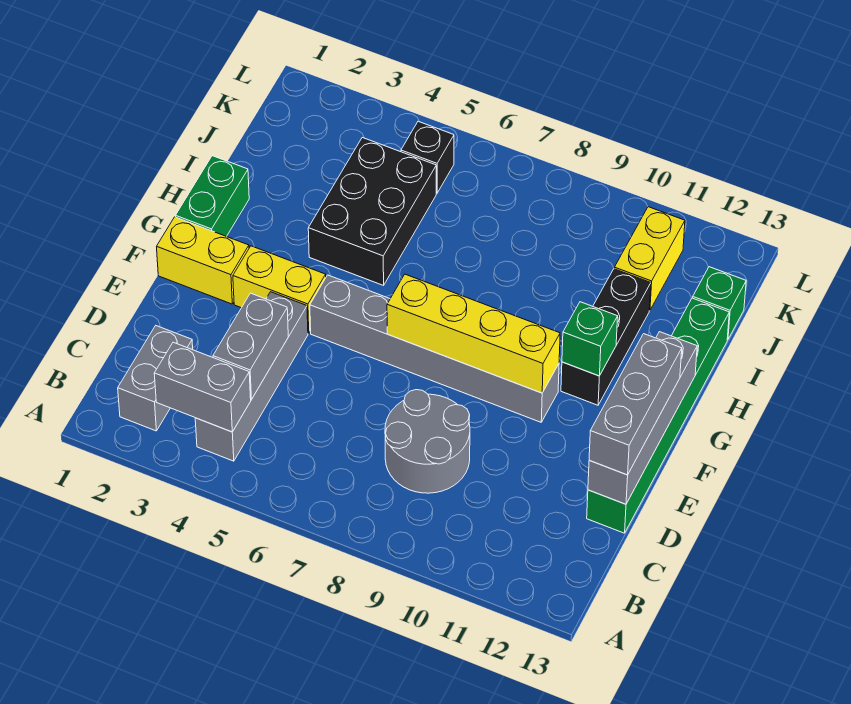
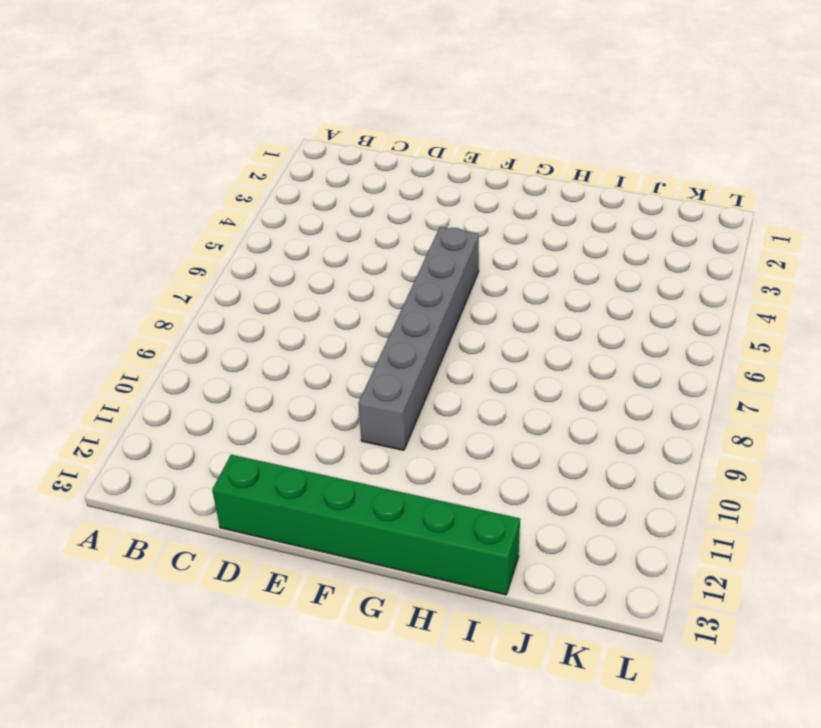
none -> grey 1x2 brick [118,326,193,431]
none -> grey 1x4 brick [195,292,308,461]
none -> grey 2x2 round brick [385,390,470,493]

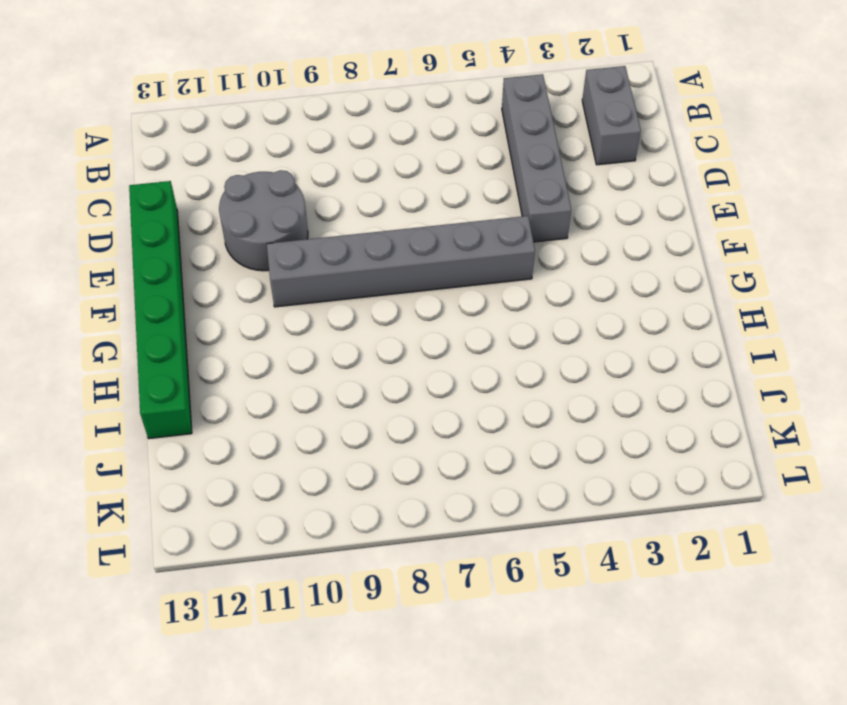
grey 2x2 round brick [219,170,308,271] -> grey 2x2 round brick moved to [385,390,470,493]
none -> yellow 1x2 brick [157,217,249,304]
none -> yellow 1x2 brick [233,246,326,333]
none -> green 1x2 brick [175,156,249,237]

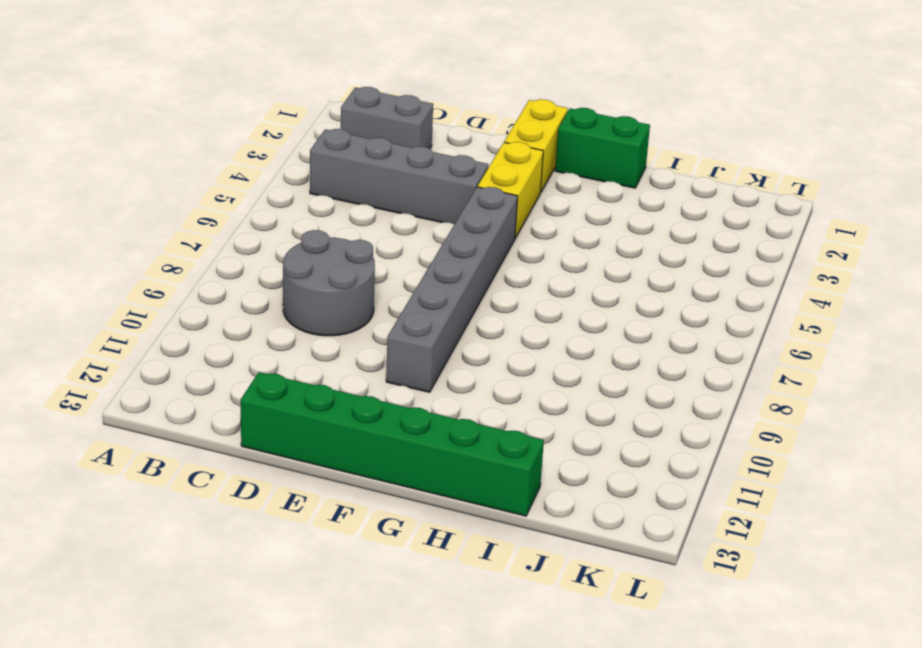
none -> black 1x3 brick [561,269,651,405]
none -> black 2x3 brick [308,138,436,285]
none -> yellow 1x2 brick [614,207,685,310]

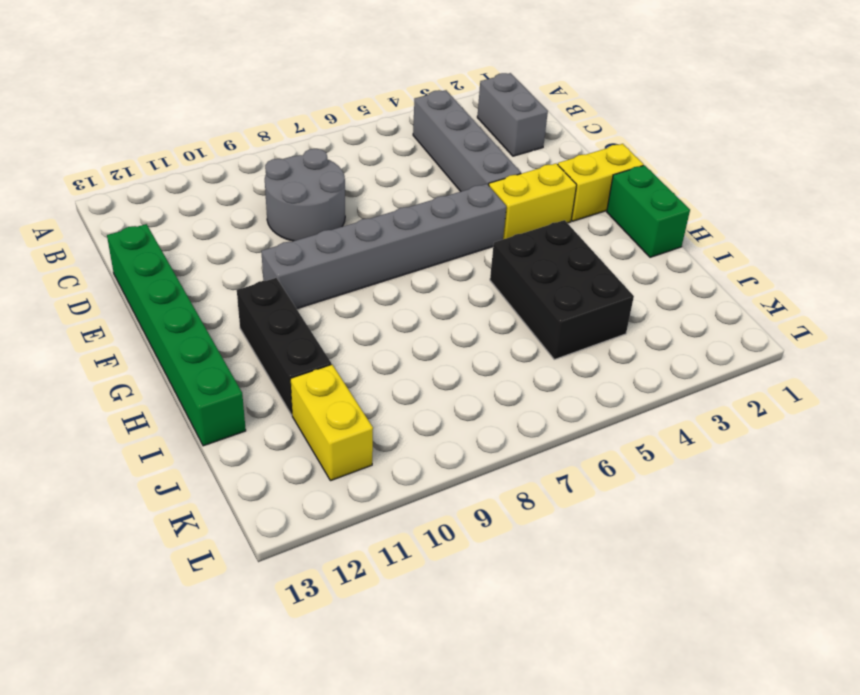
none -> green 1x1 brick [693,267,746,340]
none -> black 1x1 brick [401,121,454,193]
none -> grey 1x2 brick [154,342,251,432]

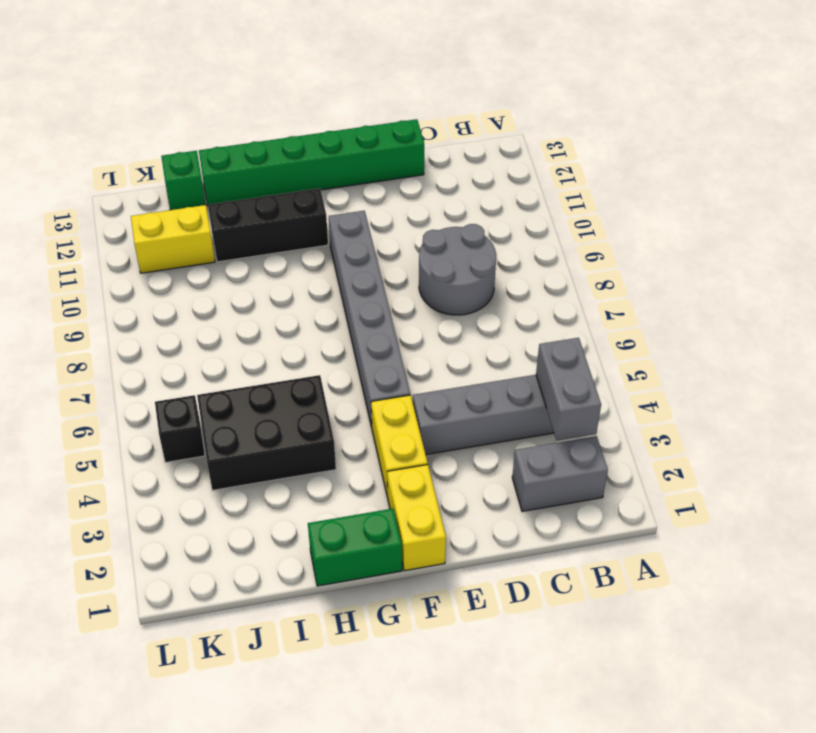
none -> grey 1x2 brick [213,293,288,399]
none -> grey 1x4 brick [588,332,697,504]
none -> yellow 1x4 brick [387,274,560,393]

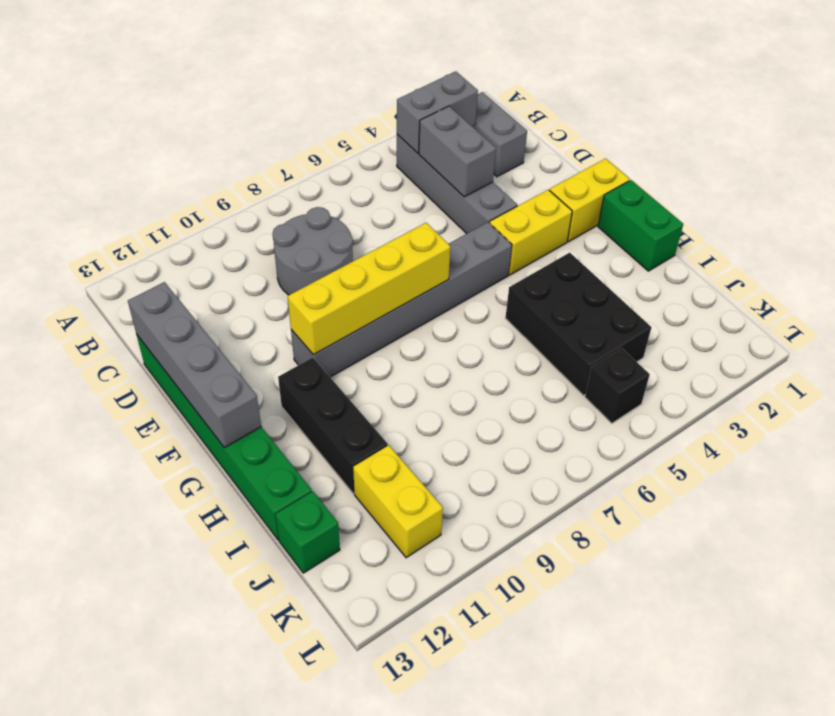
none -> green 1x1 brick [562,302,618,376]
none -> grey 1x3 brick [589,334,682,475]

